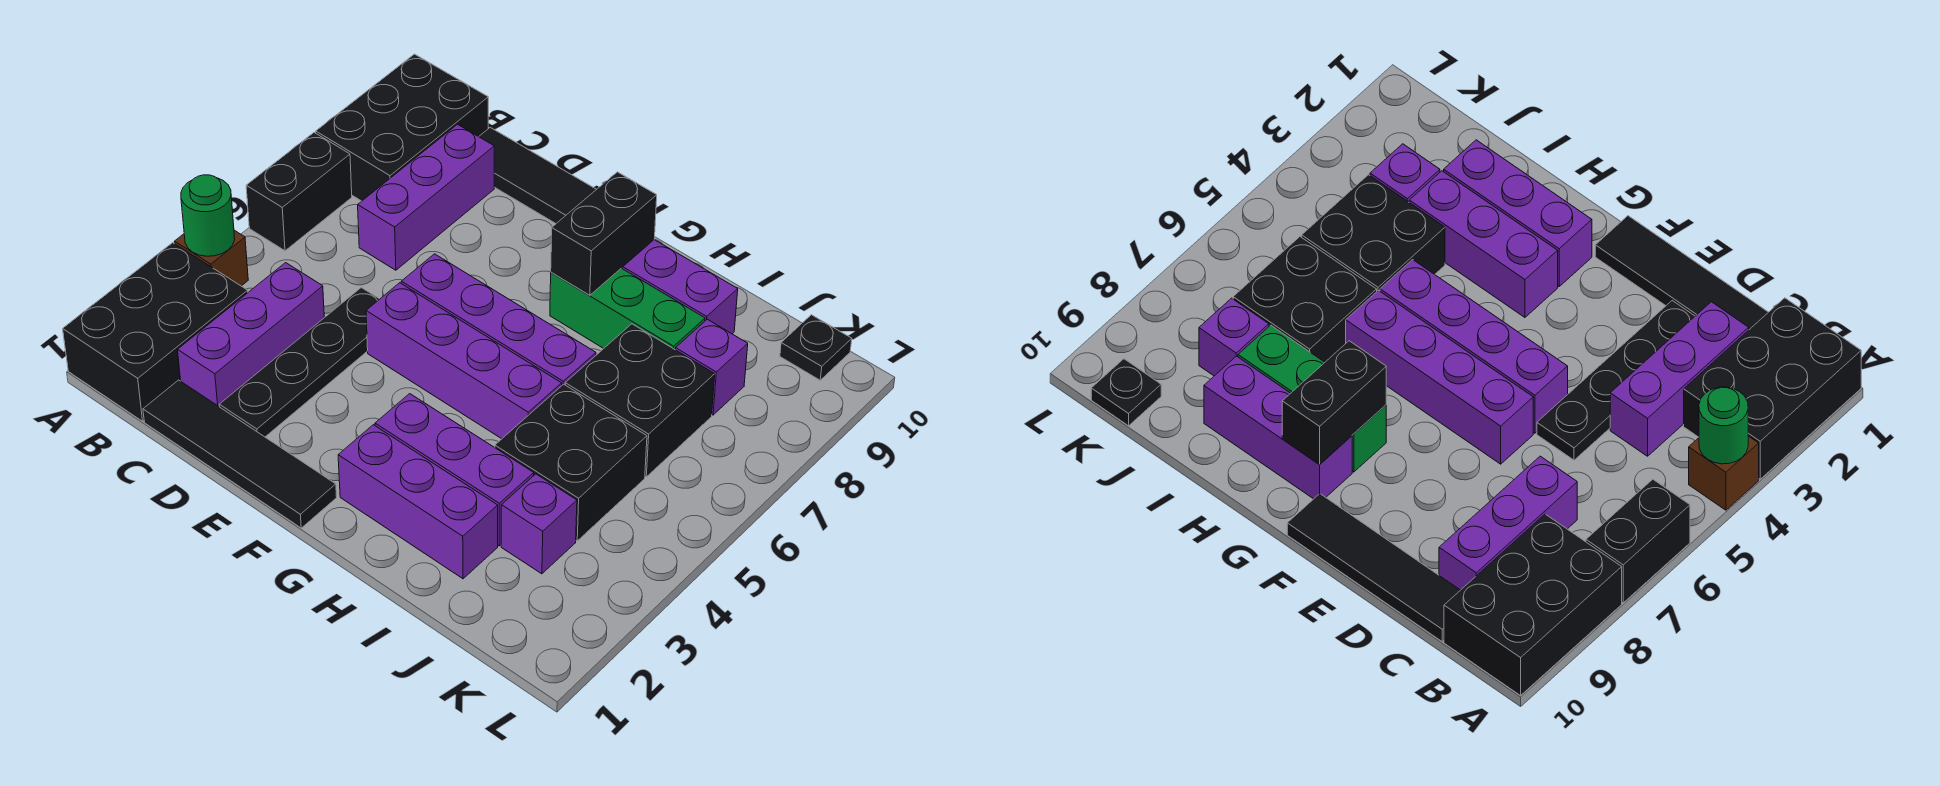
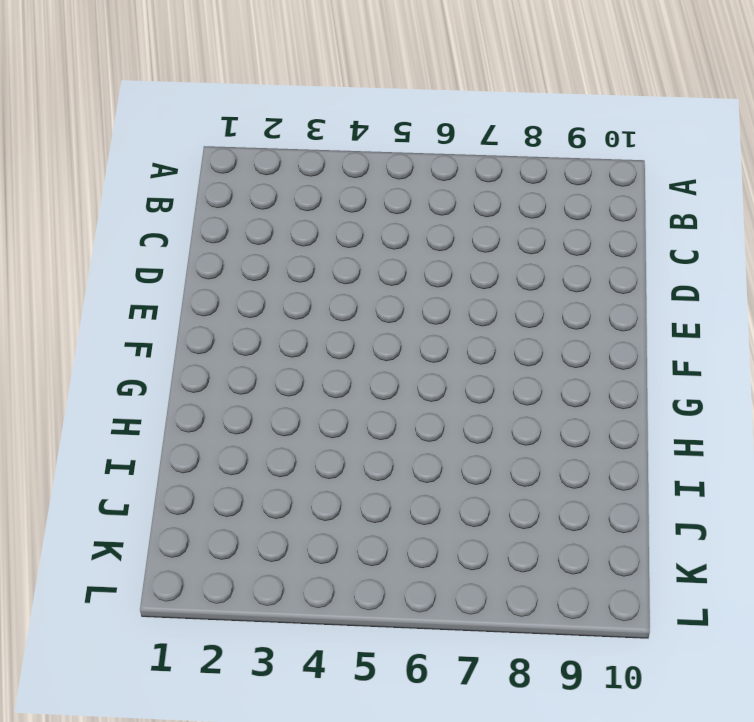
none -> black 2x3 brick [63,243,248,421]
none -> brown 1x1 brick [175,230,248,286]
none -> black 1x2 brick [246,133,352,251]

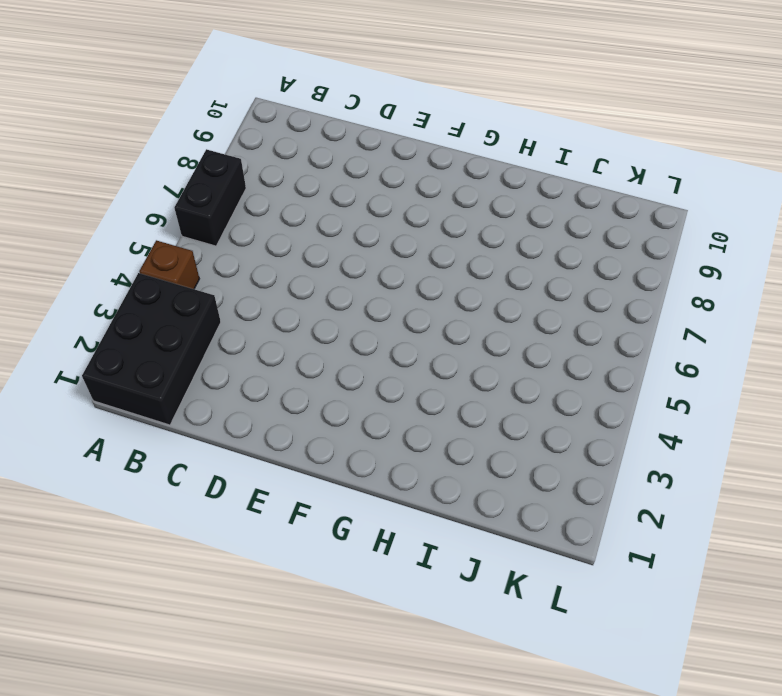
none -> black 2x3 brick [316,54,488,201]
none -> black 1x4 tile [143,380,337,528]
none -> purple 1x3 brick [178,263,324,407]

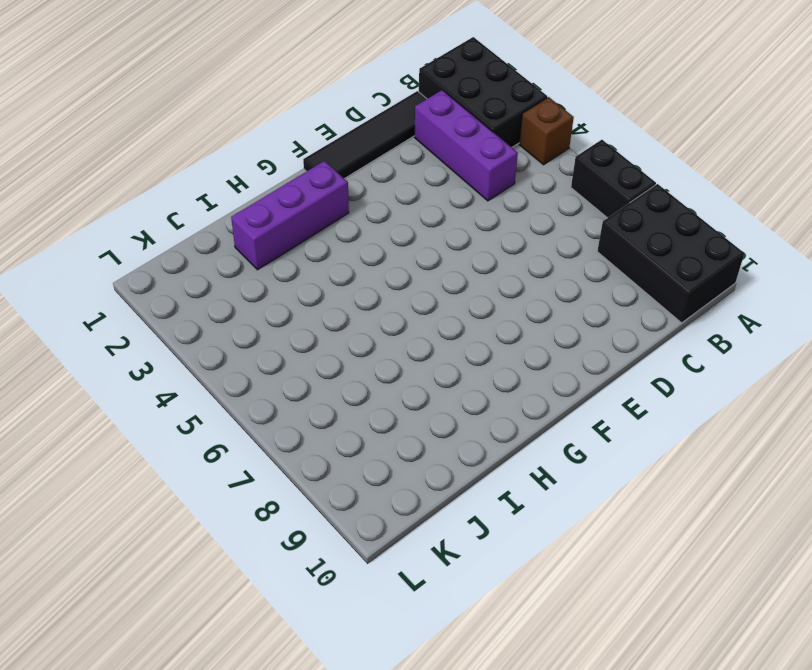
none -> purple 1x3 brick [358,124,494,270]
none -> black 1x4 tile [479,127,597,223]
none -> black 1x4 plate [219,288,379,437]

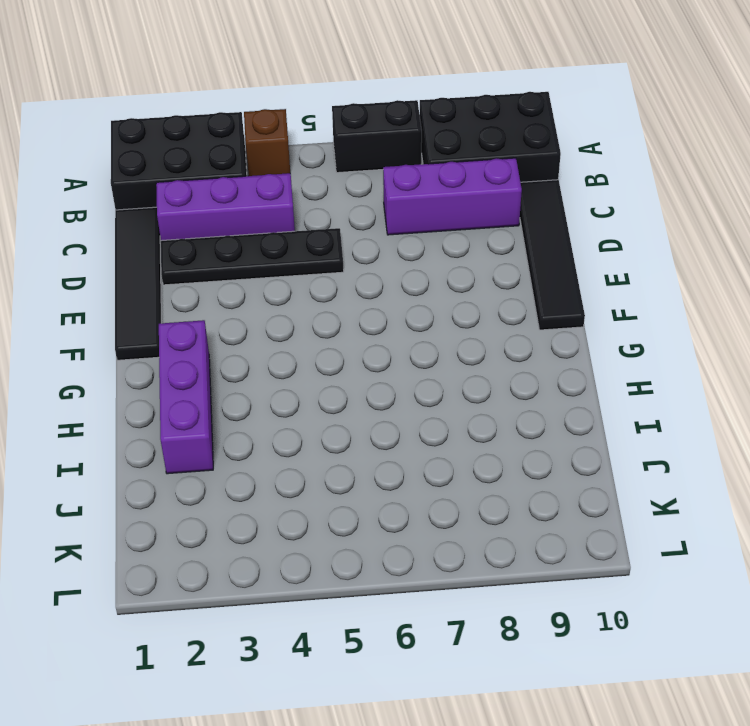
none -> purple 1x4 brick [366,283,562,439]
none -> purple 1x4 brick [401,254,596,385]
none -> purple 1x3 brick [375,394,534,546]

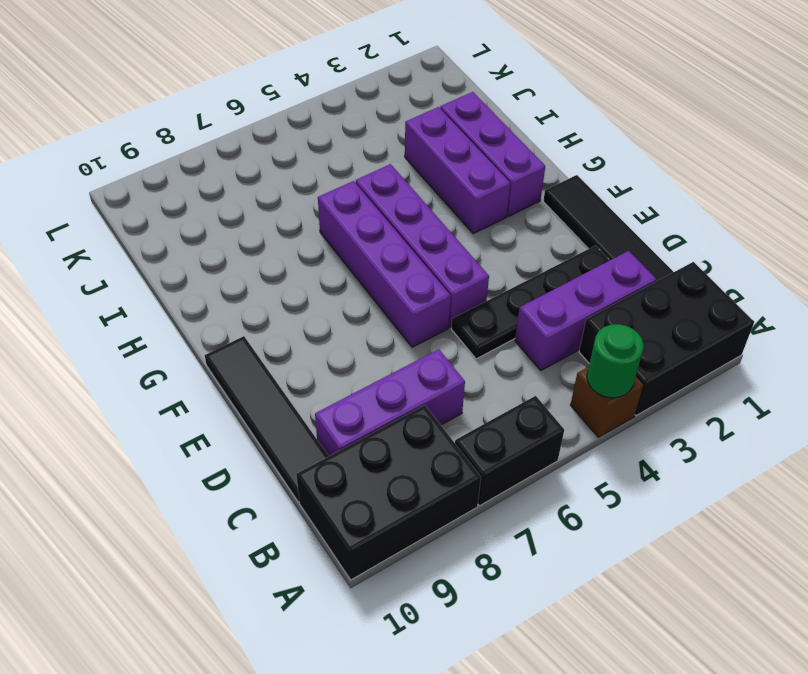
none -> green 1x3 brick [550,268,705,350]
none -> purple 1x3 brick [622,240,738,334]
none -> black 2x2 brick [495,384,647,541]

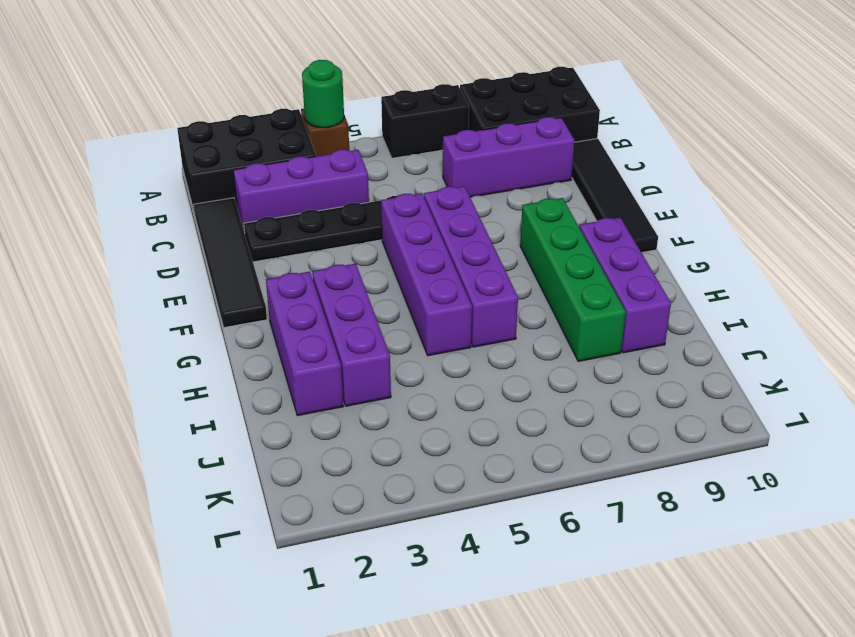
green 1x4 brick [520,198,626,361] -> green 1x3 brick [550,268,705,350]
none -> black 2x2 brick [495,384,647,541]
none -> black 2x2 brick [565,324,715,477]
none -> purple 1x1 brick [501,474,577,574]

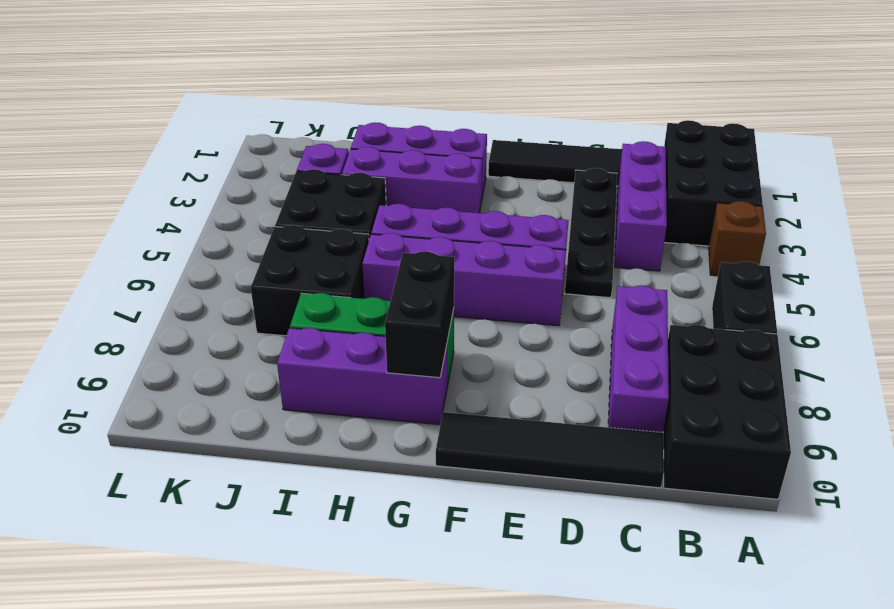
none -> purple 1x1 brick [676,319,748,415]
none -> black 1x1 plate [780,315,852,380]
none -> green 1x1 round brick [181,175,235,256]

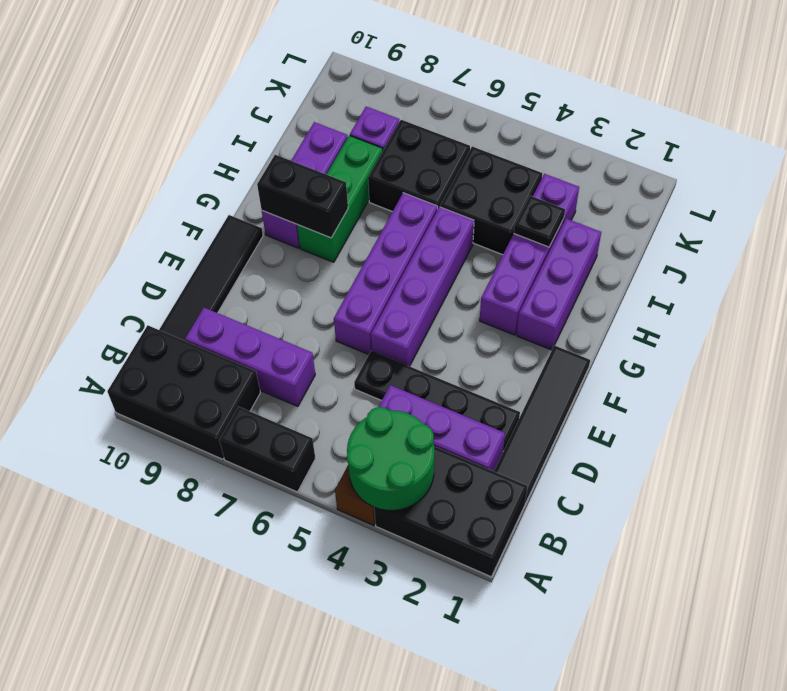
green 2x2 round brick [347,407,434,510] -> green 1x1 round brick [181,175,235,256]
black 1x1 plate [514,196,565,247] -> black 1x1 plate moved to [780,315,852,380]

